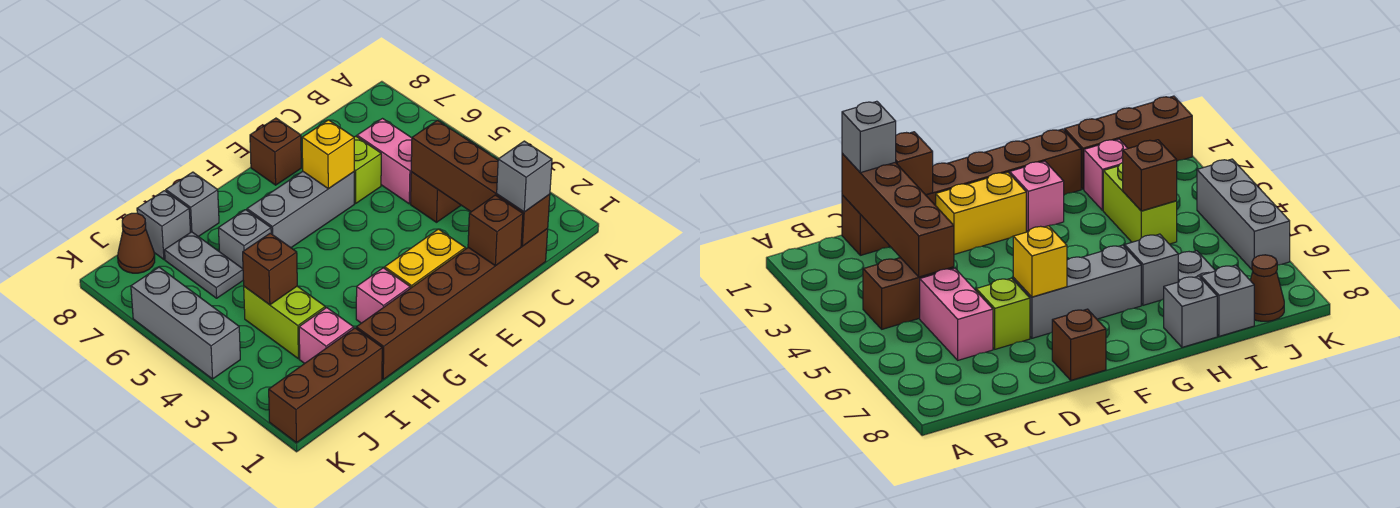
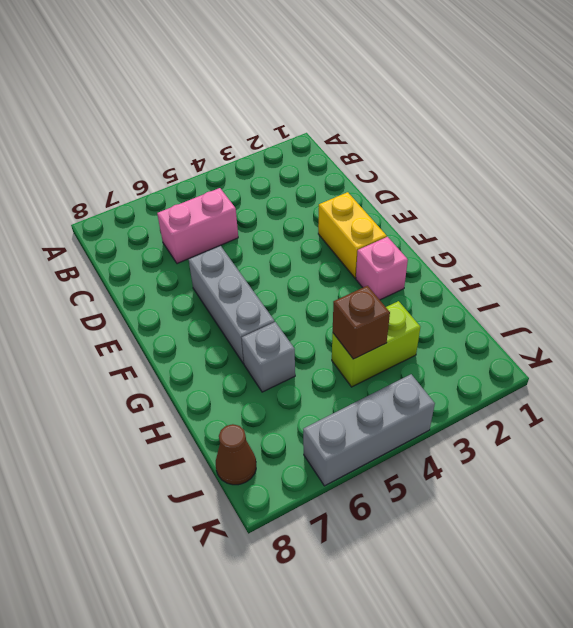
none -> brown 1x2 brick [411,137,489,222]
none -> brown 1x6 brick [356,229,548,379]
none -> lime 1x1 brick [354,136,381,204]

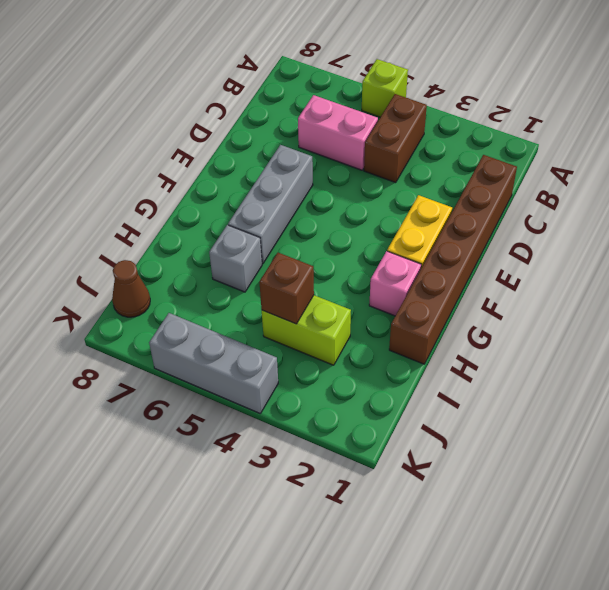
lime 1x1 brick [362,59,408,117] -> lime 1x1 brick moved to [354,136,381,204]
none -> brown 1x1 brick [250,118,301,185]
none -> grey 1x1 brick [166,172,219,237]
none -> brown 1x3 brick [269,328,382,443]

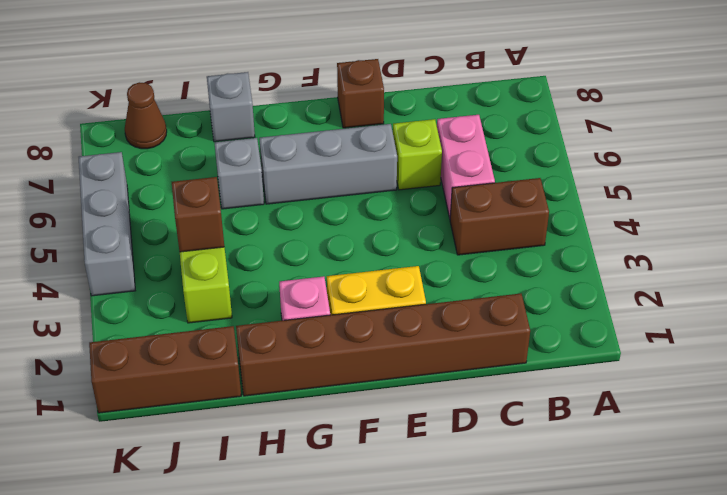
none -> pink 1x1 brick [299,308,354,363]
none -> grey 1x2 plate [165,232,243,298]
none -> grey 1x1 brick [137,191,191,259]

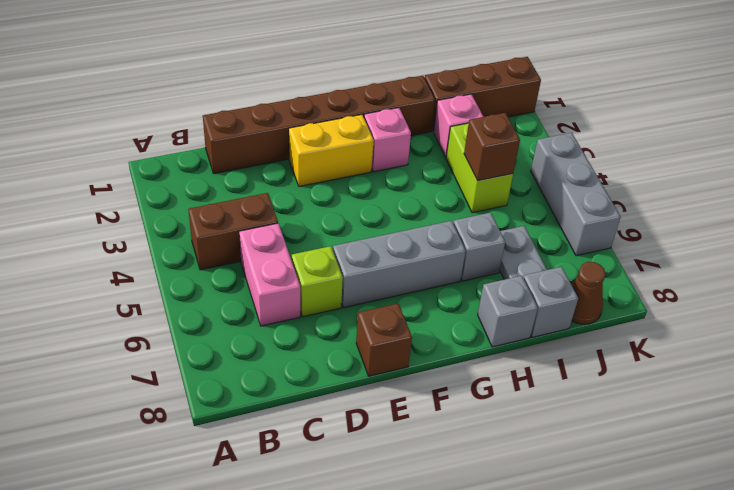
none -> brown 1x4 brick [411,120,550,246]
none -> brown 1x1 brick [468,195,523,266]
none -> yellow 1x1 brick [302,120,354,189]

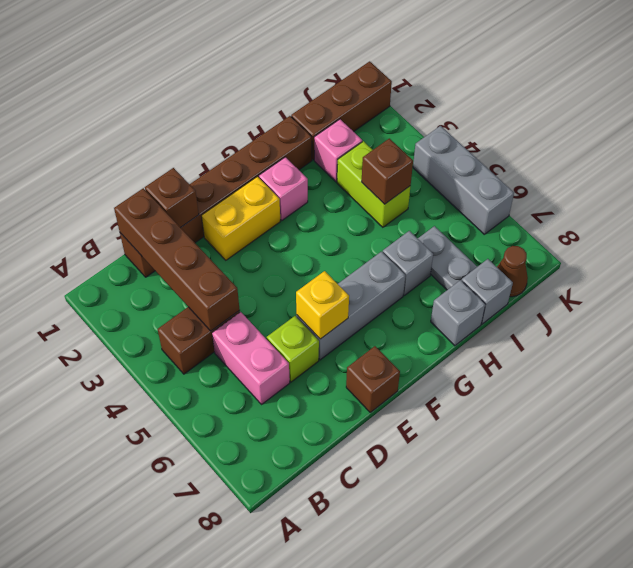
none -> grey 1x1 brick [497,141,552,212]

